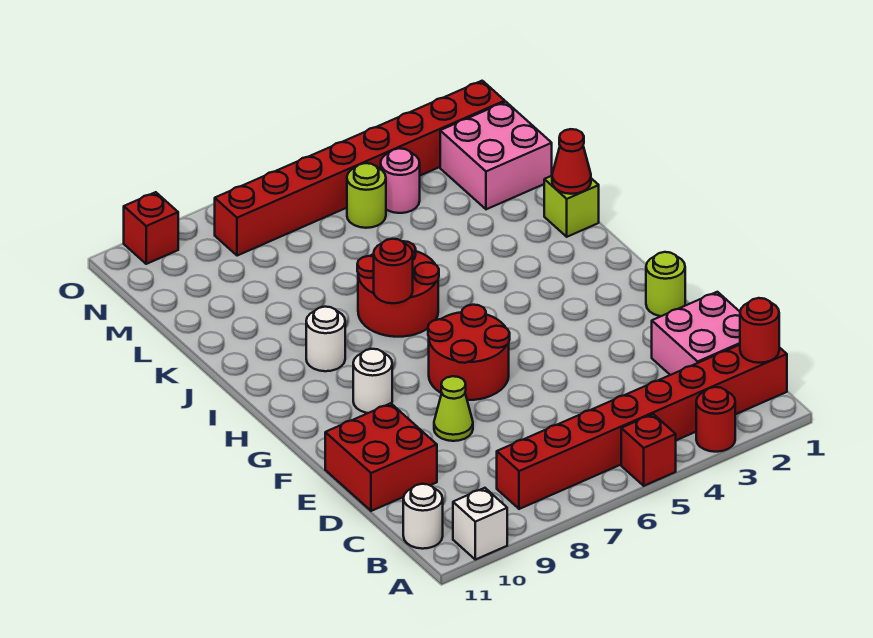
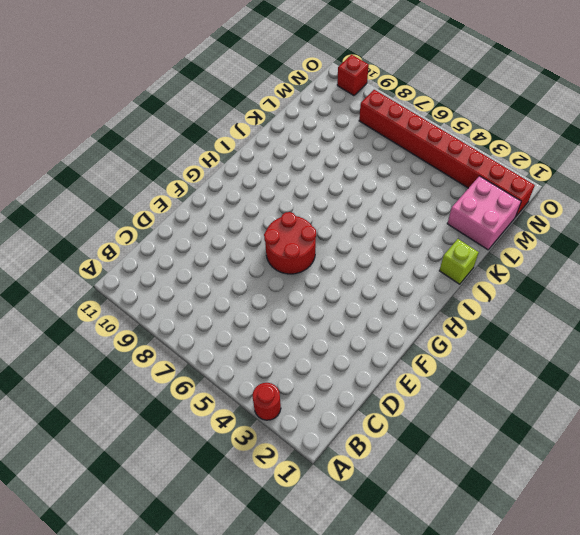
none -> red 1x1 brick [621,414,676,486]
none -> white 1x1 brick [453,488,507,560]
none -> red 1x8 brick [497,345,787,509]

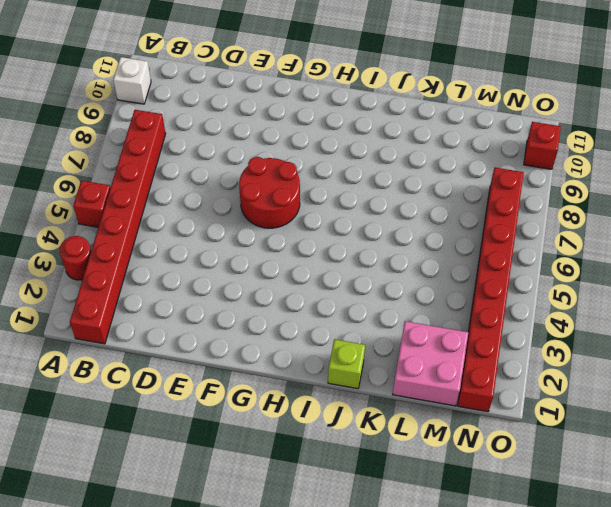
none -> white 1x1 round brick [403,484,443,549]
none -> pink 2x2 brick [652,292,740,375]
none -> red 2x2 brick [325,403,437,511]

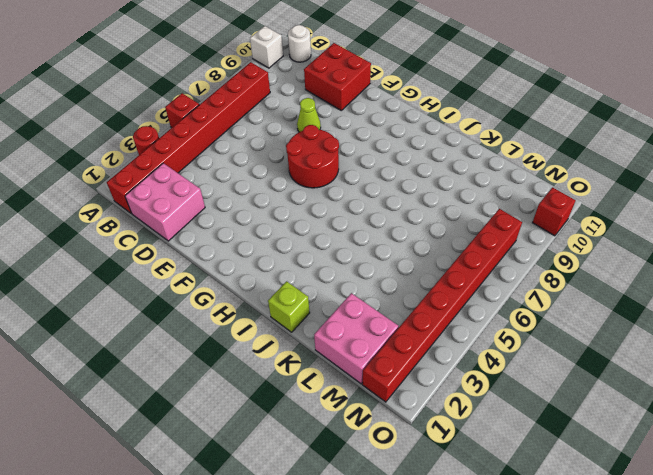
none -> lime 1x1 round brick [646,252,685,316]
none -> white 1x1 round brick [353,349,392,413]
none -> red 2x2 round brick [357,241,439,337]

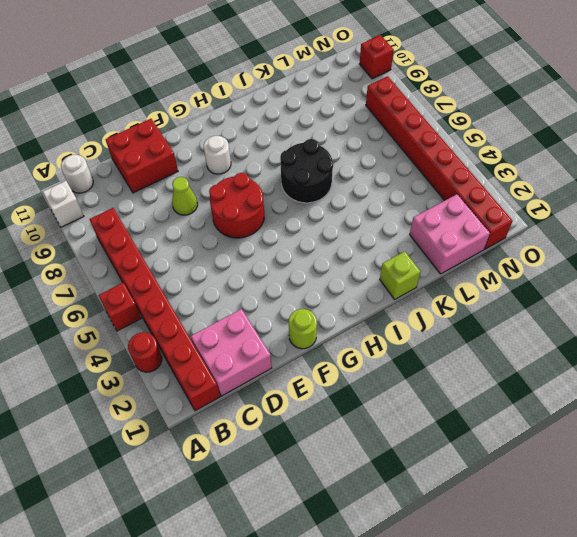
black 2x2 round brick [280,139,333,203] -> red 2x2 round brick [357,241,439,337]
none -> white 1x1 round brick [306,307,345,371]
none -> pink 1x1 round brick [381,148,420,213]
none -> lime 1x1 round brick [347,163,386,228]

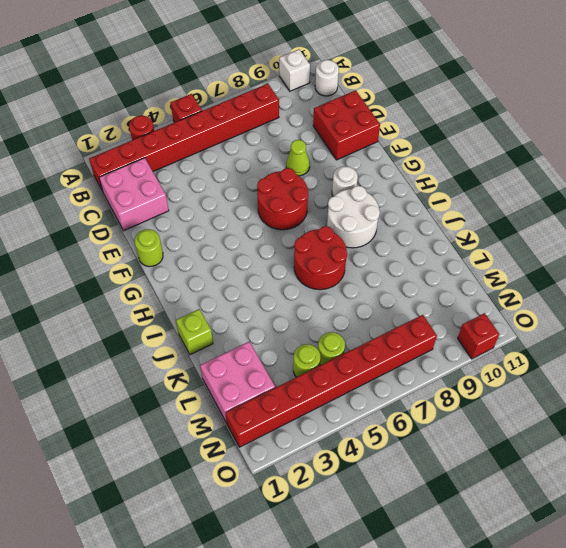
white 2x2 round brick [327,186,380,248] -> white 1x1 round brick [306,307,345,371]
lime 1x1 round brick [293,344,320,377] -> pink 1x1 round brick [381,148,420,213]
none -> red 1x1 round brick [740,298,779,363]
none -> red 1x1 round brick [374,239,413,303]
none -> red 1x1 cone [552,129,591,194]

